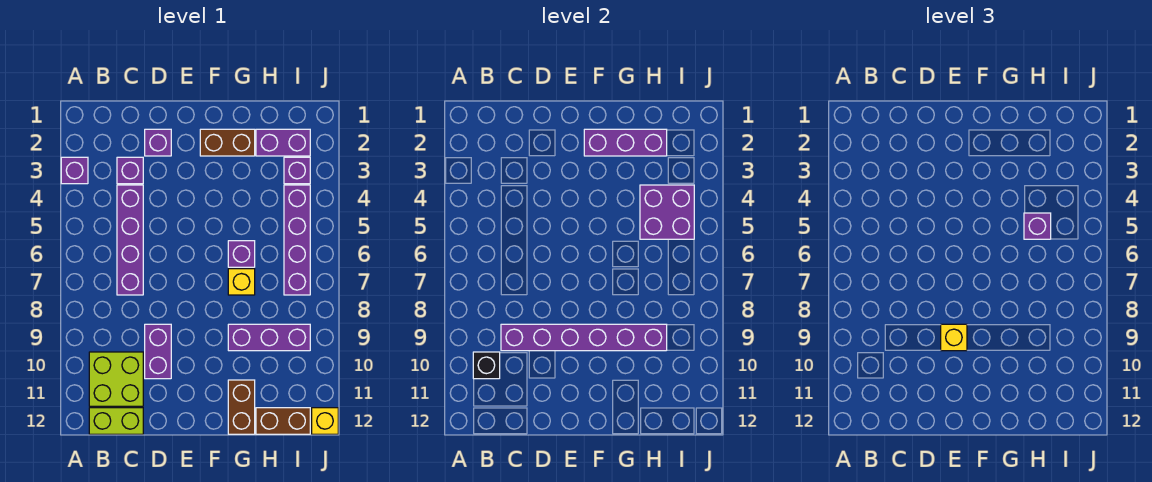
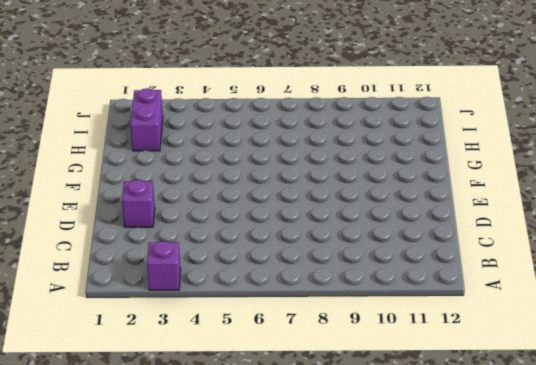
none -> lime 2x2 brick [89,352,143,406]
none -> lime 1x2 brick [89,408,143,434]
none -> purple 1x1 brick [117,157,143,184]

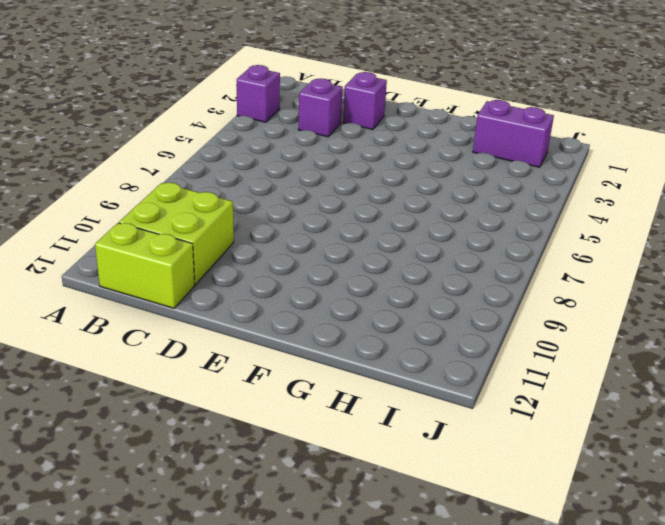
none -> purple 1x4 brick [117,185,143,295]
none -> purple 1x2 brick [145,324,171,379]
none -> brown 1x2 brick [200,129,255,156]

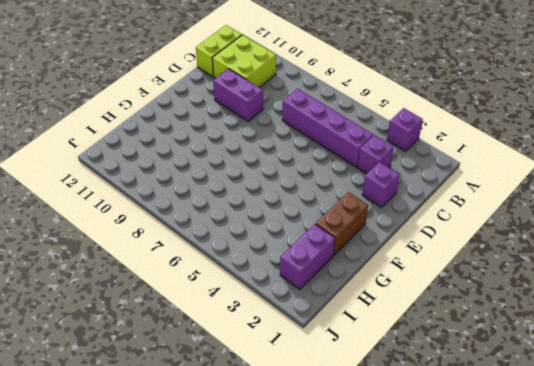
none -> purple 1x1 brick [228,241,255,267]
none -> yellow 1x1 brick [228,269,255,295]
none -> purple 1x3 brick [228,324,310,351]

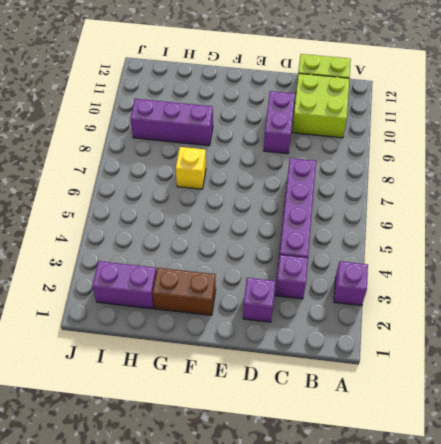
none -> purple 1x1 brick [228,241,255,267]
none -> brown 1x2 brick [228,380,255,434]
none -> brown 1x2 brick [256,408,310,434]

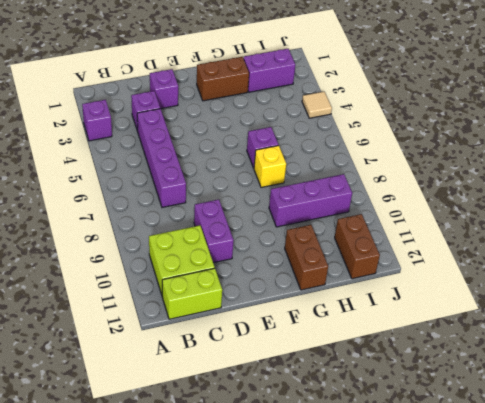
brown 1x2 brick [335,214,380,279] -> brown 1x2 brick turned to [256,408,310,434]
tan 1x1 tile [302,92,332,118] -> none
none -> purple 1x1 brick [284,157,310,184]
none -> purple 1x4 brick [284,185,310,295]
none -> yellow 1x1 brick [312,408,338,434]

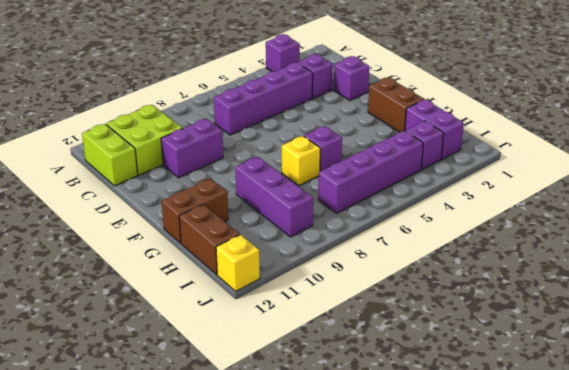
none -> black 1x1 brick [473,352,500,379]
none -> purple 1x6 brick [501,324,667,351]
none -> purple 1x3 brick [584,129,667,156]

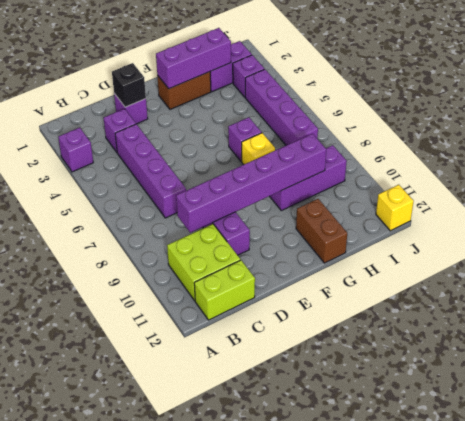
black 1x1 brick [112,63,146,107] -> black 1x1 brick moved to [473,352,500,379]
none -> brown 1x2 brick [256,408,310,434]
none -> purple 2x2 brick [640,185,694,239]
none -> yellow 1x1 brick [941,324,967,351]

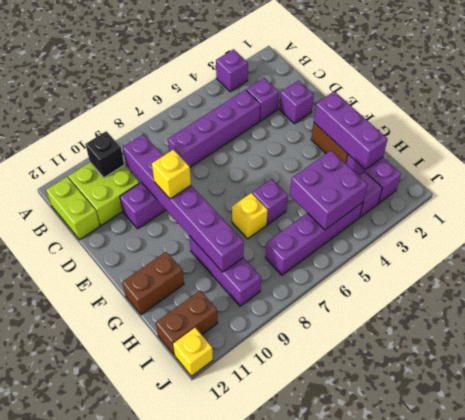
brown 1x2 brick [156,290,218,355] -> brown 1x2 brick turned to [256,408,310,434]
none -> purple 1x1 brick [1024,213,1051,239]

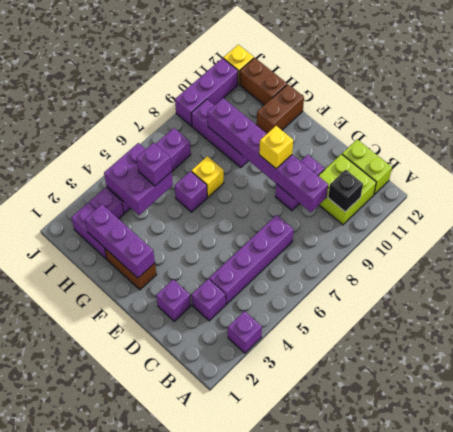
purple 1x3 brick [175,58,238,126] -> none

